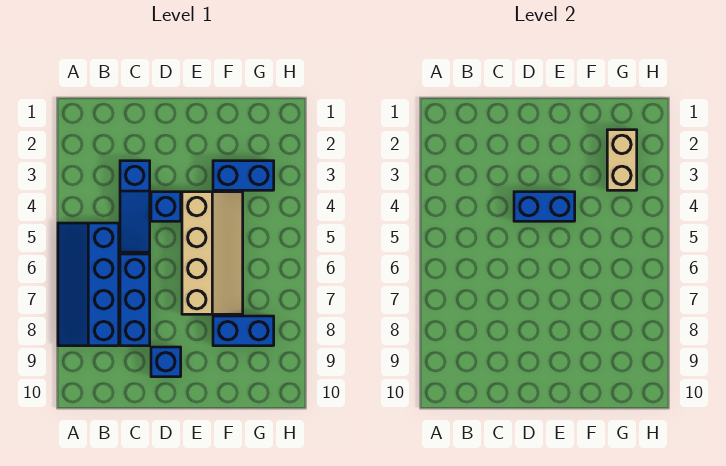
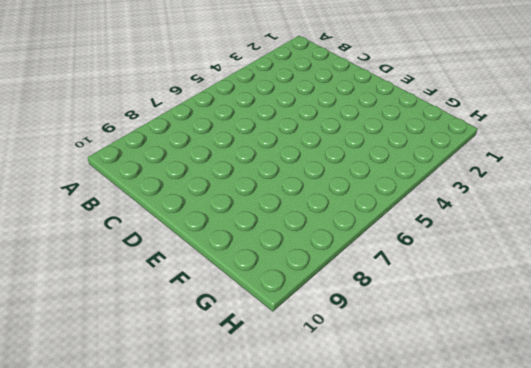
none -> blue 2x4 slope [58,223,119,346]
none -> blue 1x3 slope [120,161,150,252]

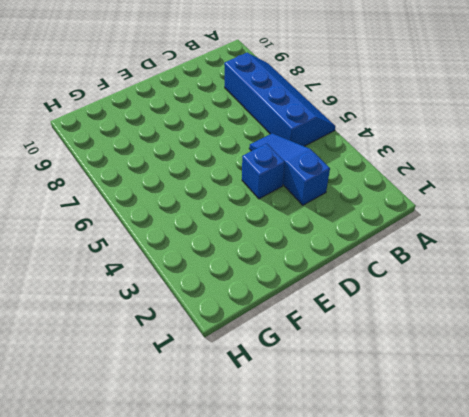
none -> blue 1x3 brick [120,254,150,346]
none -> blue 1x1 brick [151,347,181,377]

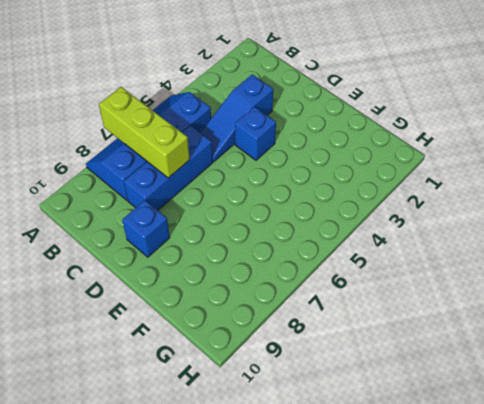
lime 1x3 brick [99,87,190,178] -> none
none -> tan 2x4 slope [182,192,243,314]
none -> blue 1x2 brick [213,161,274,190]

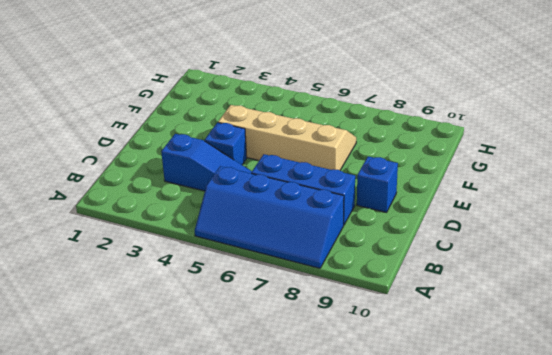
none -> blue 1x2 brick [213,161,274,190]
none -> blue 1x2 brick [213,316,274,346]

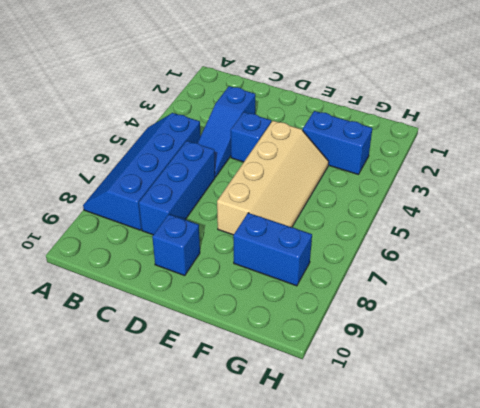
none -> blue 1x2 brick [514,192,575,221]
none -> tan 1x2 brick [607,130,637,190]

